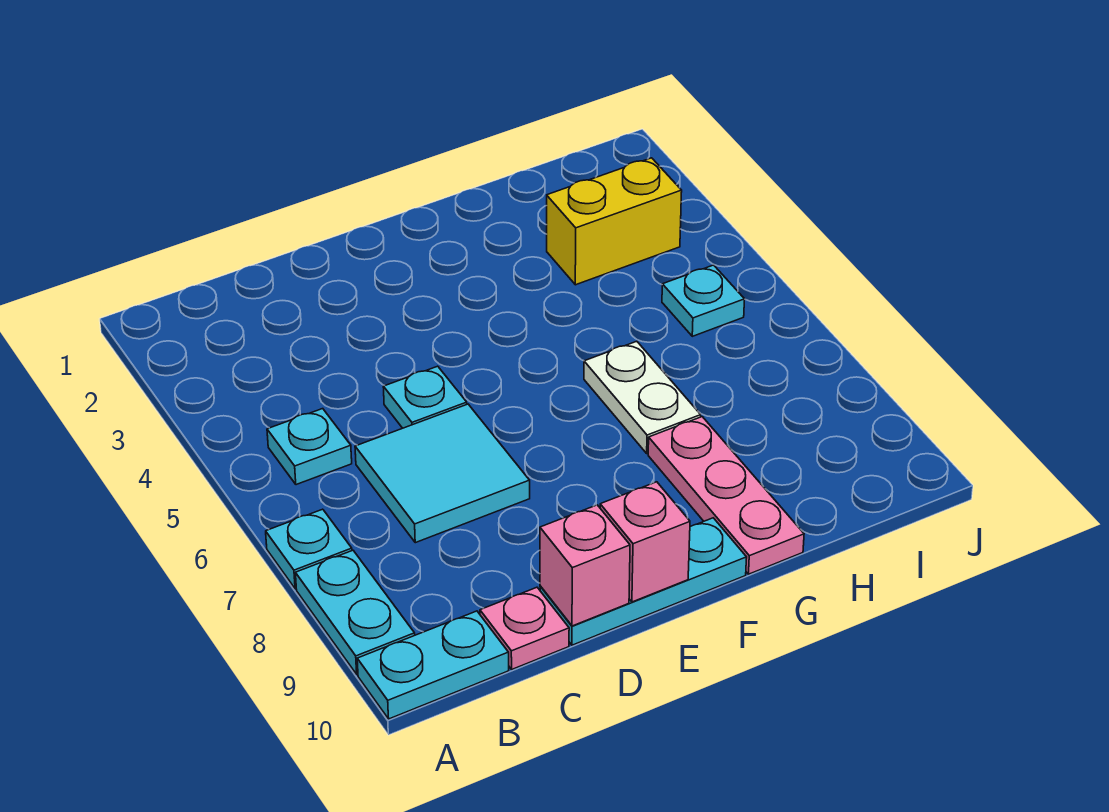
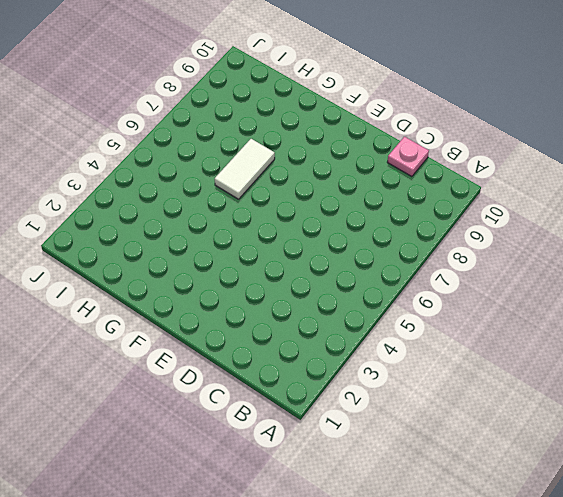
white 1x2 tile [215,139,275,199] -> white 1x2 plate [584,341,701,453]
none -> cyan 1x1 plate [266,509,352,589]
none -> cyan 1x2 plate [295,550,415,674]
none -> cyan 1x2 plate [357,611,509,719]

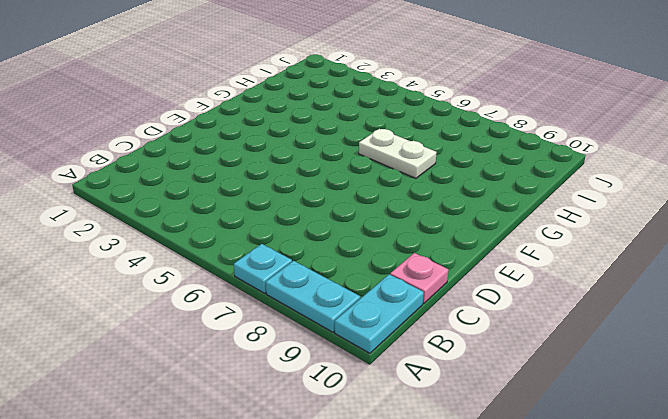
none -> cyan 1x1 plate [267,409,352,485]
none -> cyan 2x2 tile [355,404,530,543]
none -> cyan 1x1 plate [383,366,467,428]

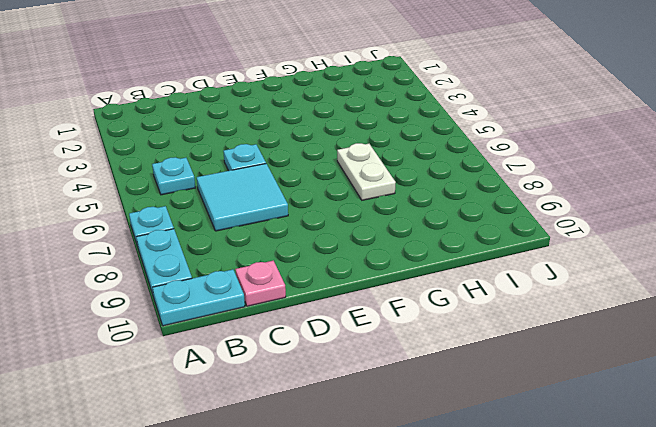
none -> cyan 1x3 plate [540,518,747,645]
none -> pink 1x3 plate [648,417,804,574]
none -> yellow 1x2 brick [547,158,682,285]

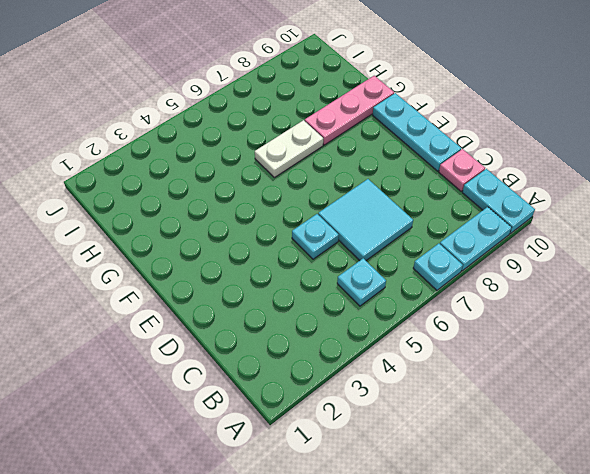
none -> yellow 1x2 brick [547,158,682,285]
none -> cyan 1x1 plate [662,265,745,336]
none -> pink 1x1 brick [540,505,630,626]

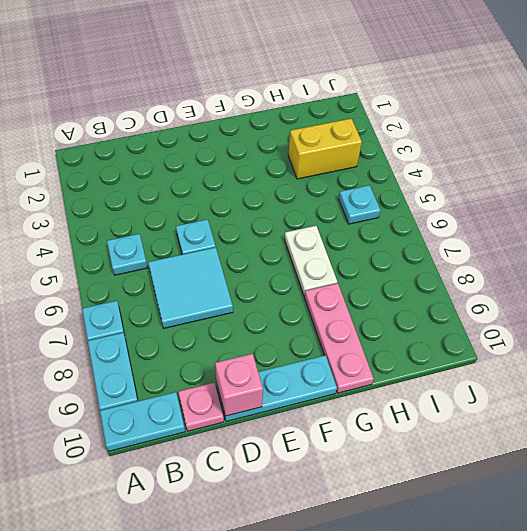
none -> pink 1x1 brick [600,482,690,602]

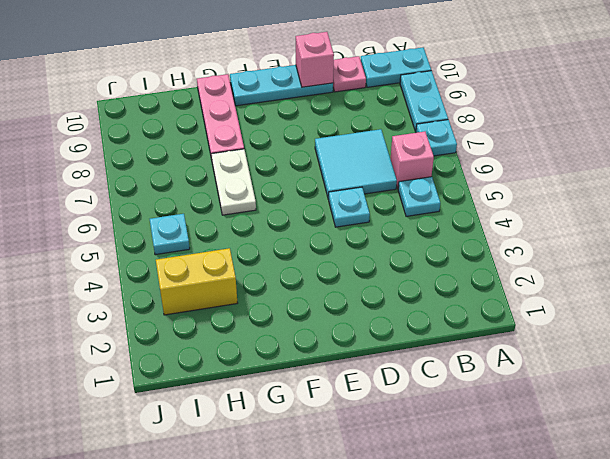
pink 1x1 brick [391,132,434,188] -> pink 1x1 brick moved to [600,482,690,602]

